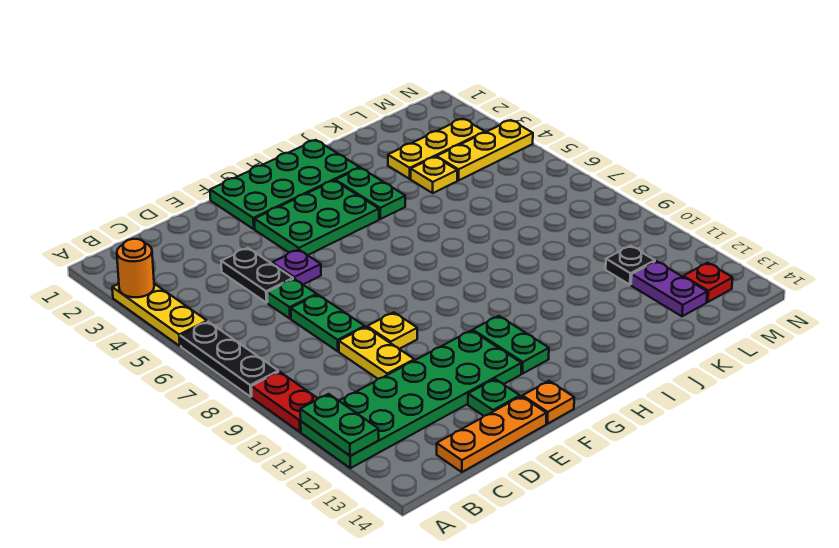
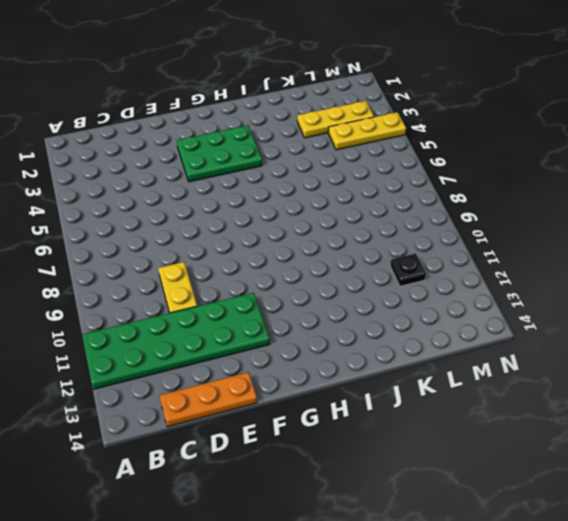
none -> yellow 1x3 plate [112,284,207,346]
none -> black 1x3 plate [180,322,278,397]
none -> red 1x2 plate [251,372,318,432]

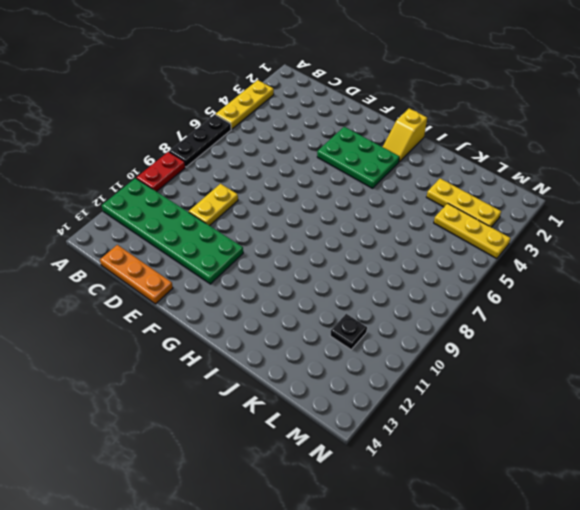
yellow 1x2 slope [383,108,427,162] -> green 2x4 plate [210,140,360,229]
none -> black 1x2 plate [221,248,293,303]
none -> green 1x1 plate [267,279,317,319]
none -> green 1x2 plate [291,295,365,351]

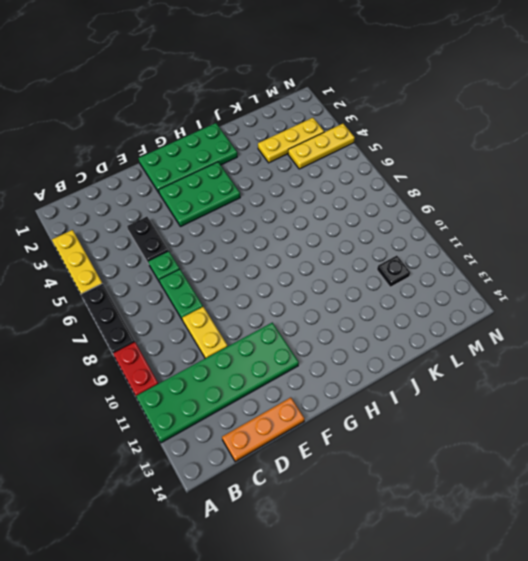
none -> purple 1x1 plate [272,249,321,284]
none -> yellow 1x1 plate [367,312,417,349]
none -> green 1x1 plate [468,379,520,416]

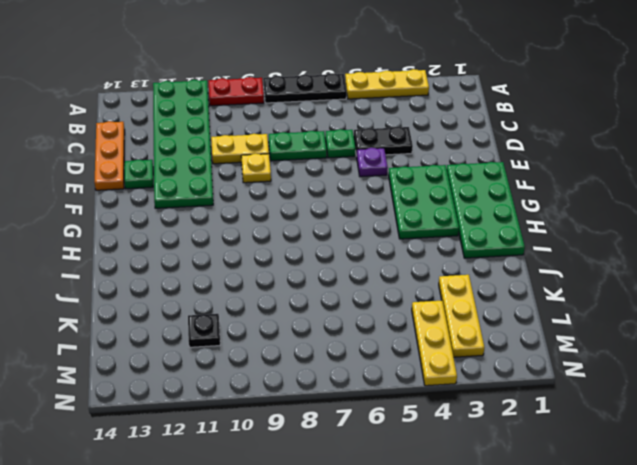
none -> orange 1x1 plate [522,381,574,424]
none -> green 1x2 plate [473,316,549,374]
none -> green 1x2 plate [335,168,405,219]

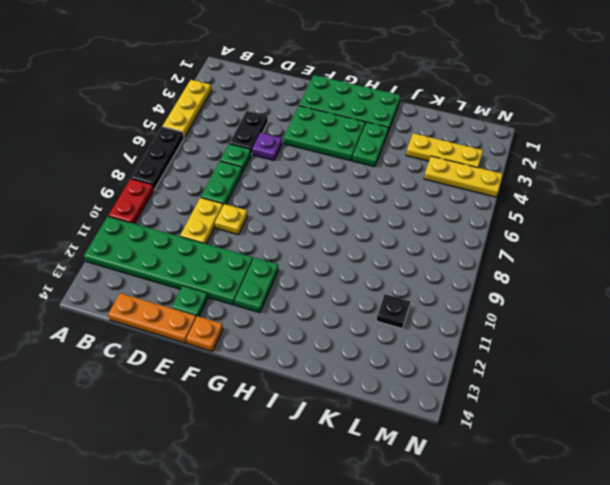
none -> yellow 1x1 plate [411,157,457,193]
none -> purple 1x2 plate [631,261,707,316]
none -> red 1x1 plate [683,263,733,302]

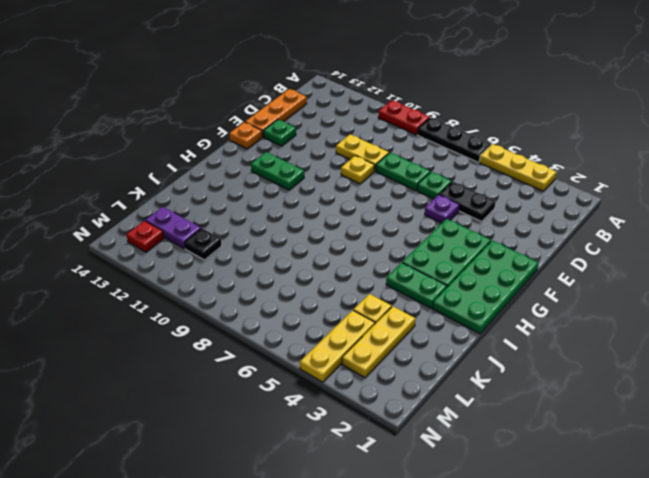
none -> green 2x6 plate [301,330,522,468]
none -> orange 1x1 round brick [117,239,154,297]
none -> green 1x2 plate [300,394,379,456]

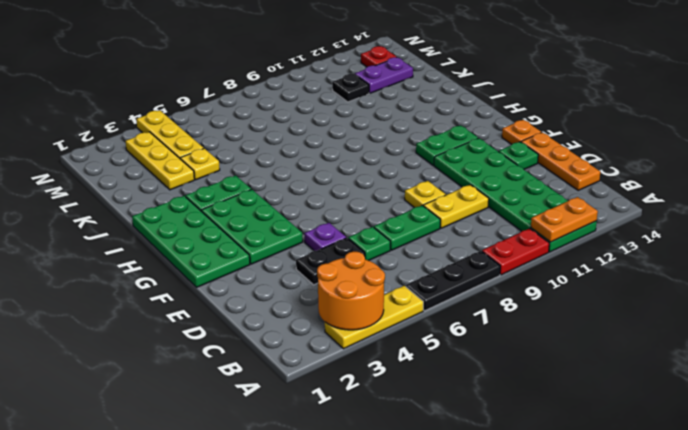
orange 2x2 round brick [317,252,385,330] -> orange 1x1 round brick [117,239,154,297]
orange 1x2 plate [531,197,598,242] -> green 1x2 plate [300,394,379,456]

